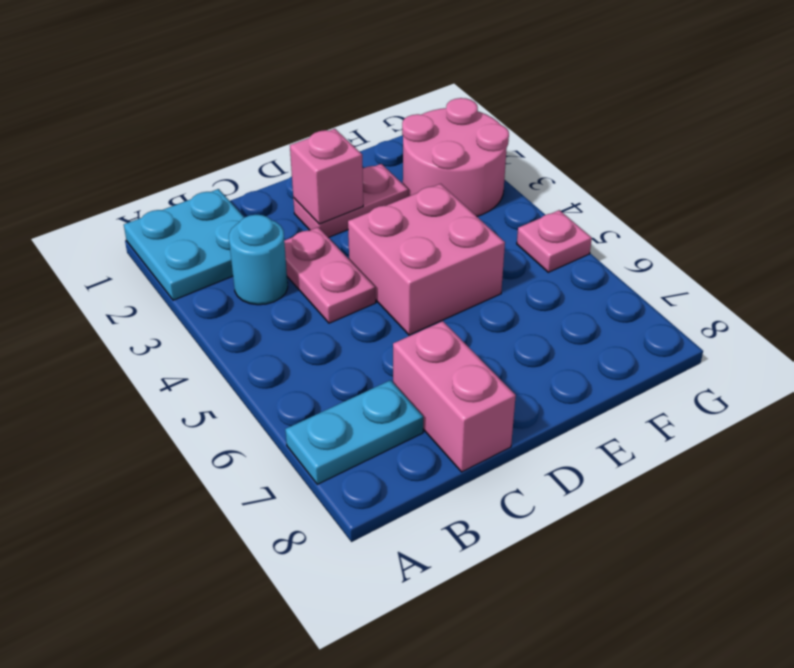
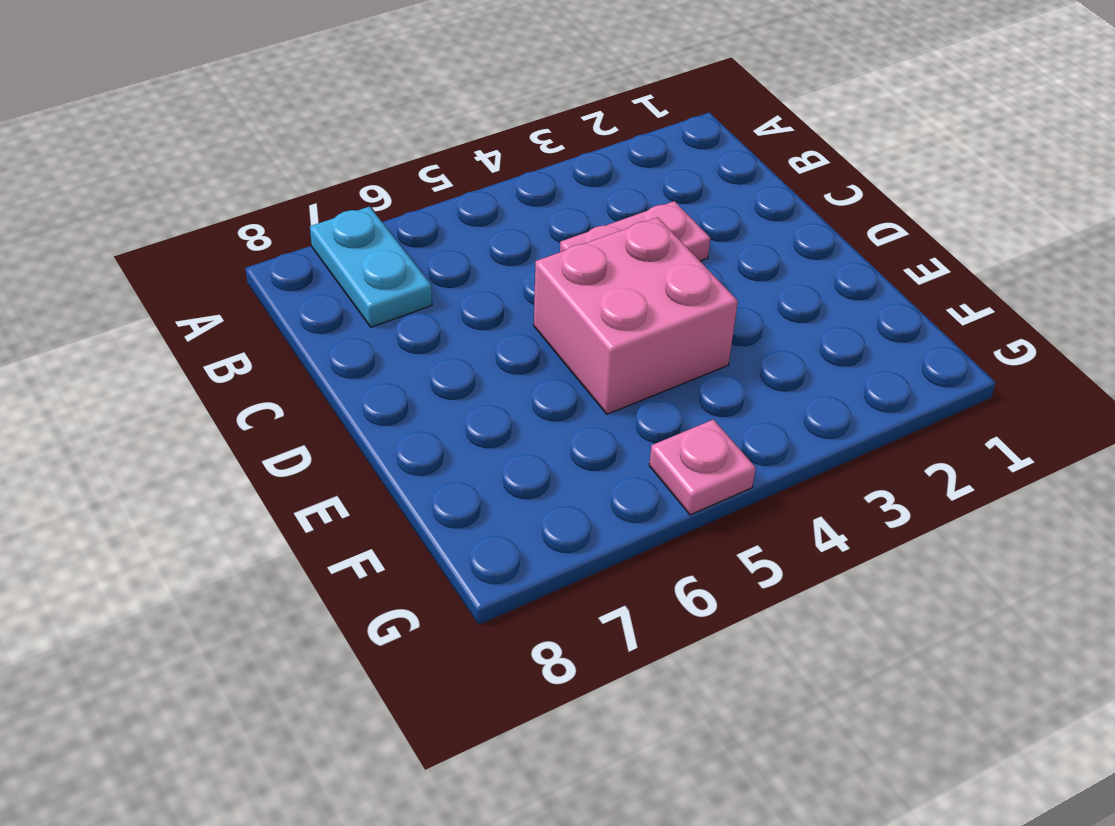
none -> cyan 2x2 plate [124,189,244,300]
none -> cyan 1x1 round brick [229,215,288,305]

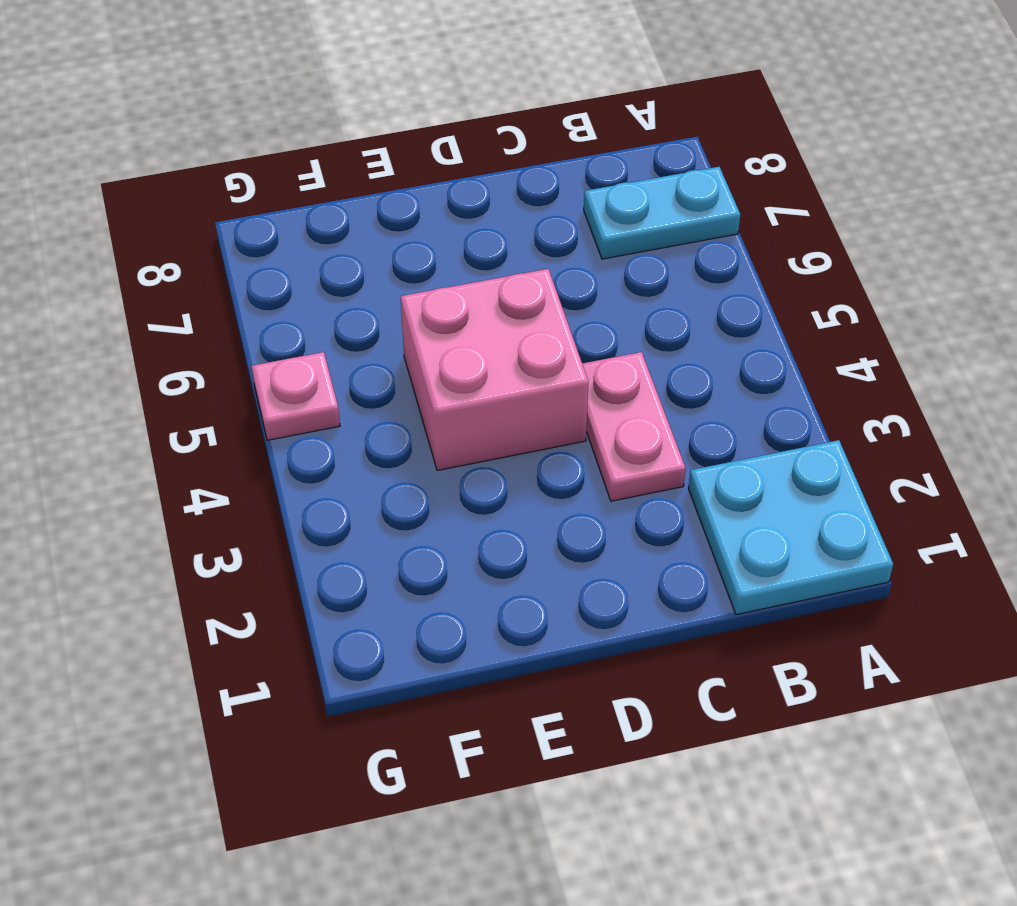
none -> cyan 1x1 round brick [229,215,288,305]
none -> pink 1x2 brick [393,321,516,472]

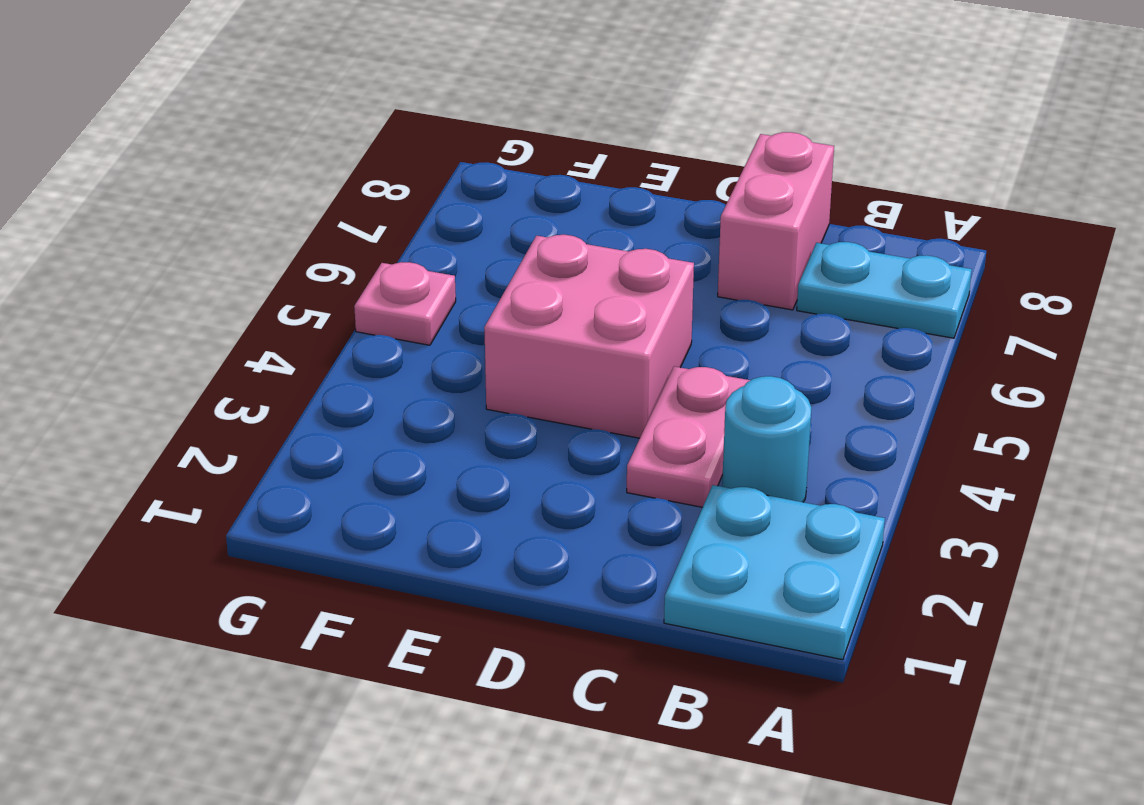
none -> pink 1x2 plate [293,164,408,238]
none -> pink 2x2 round brick [402,98,509,216]

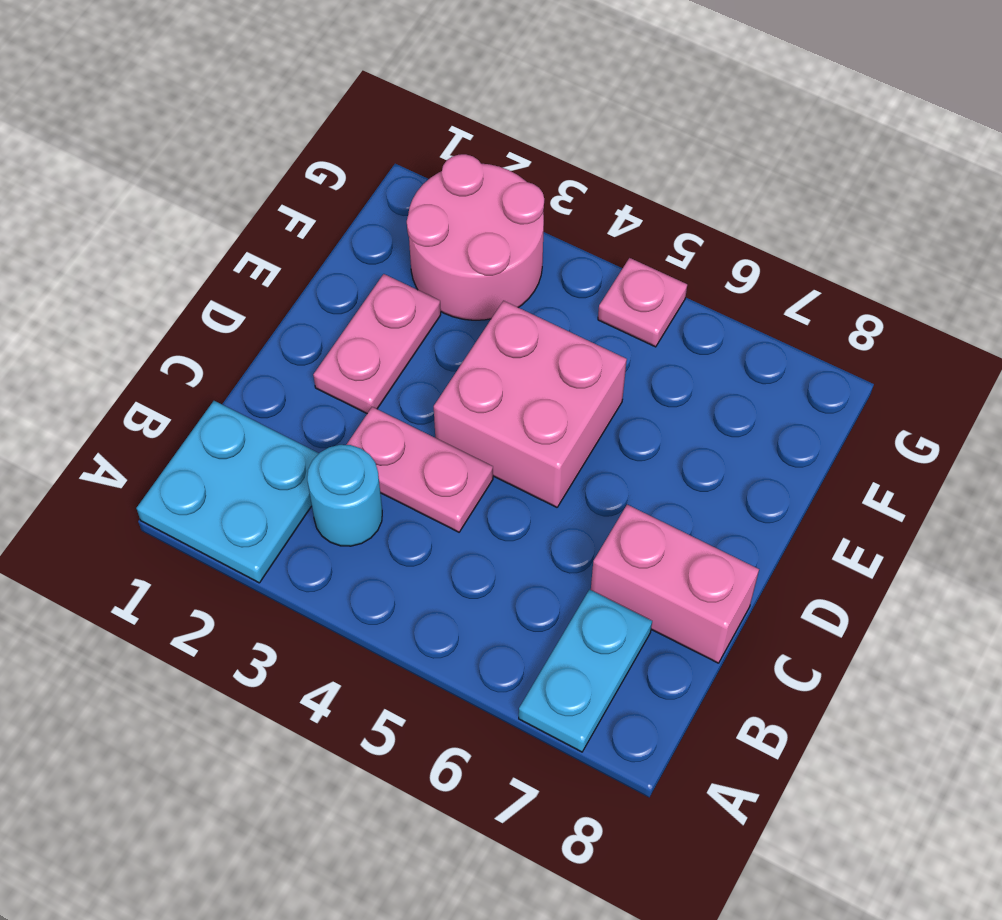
none -> pink 1x1 brick [290,129,363,224]

